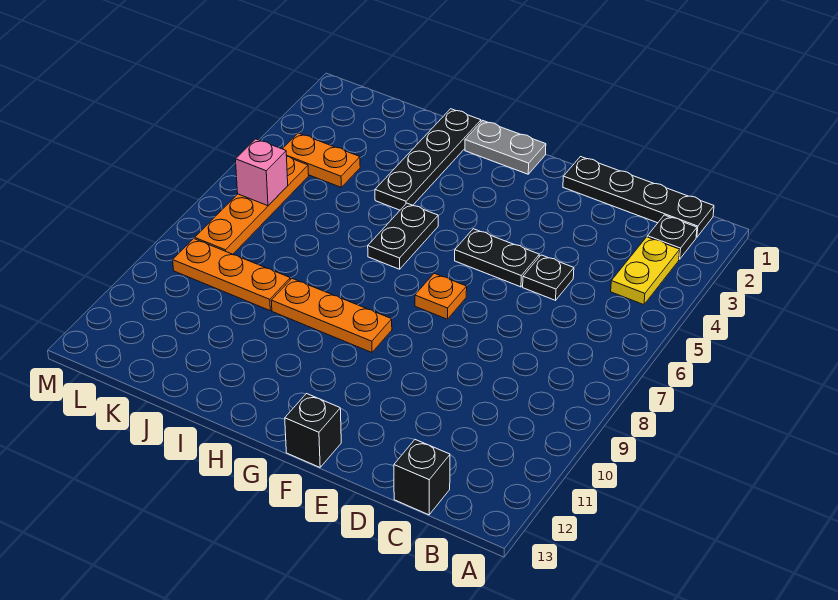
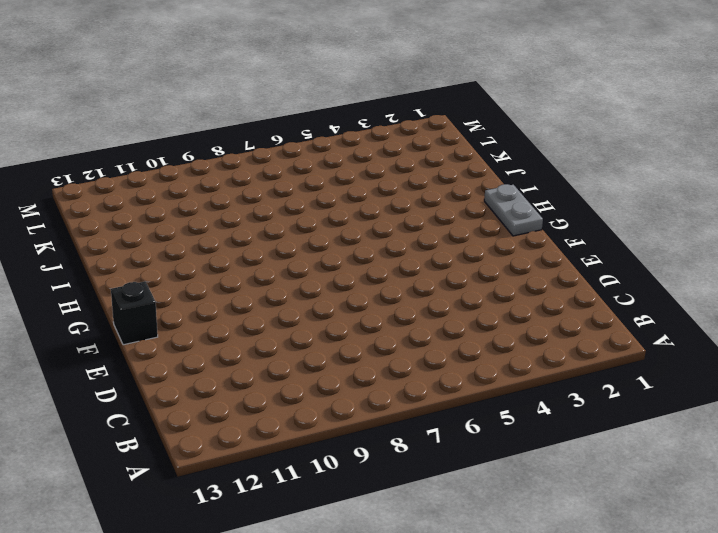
none -> black 1x4 plate [563,157,714,237]
none -> black 1x1 plate [647,215,697,259]
none -> yellow 1x2 plate [611,237,680,305]

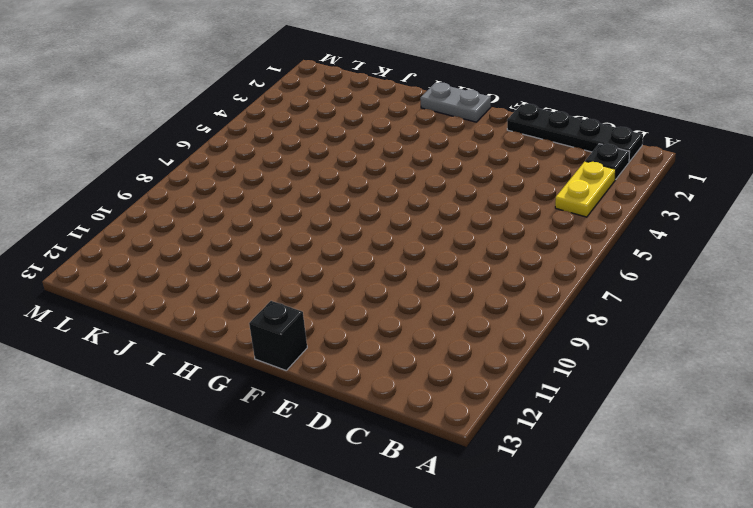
none -> black 1x1 brick [394,440,450,515]
none -> black 1x1 plate [523,255,574,300]
none -> black 1x2 plate [455,229,539,287]

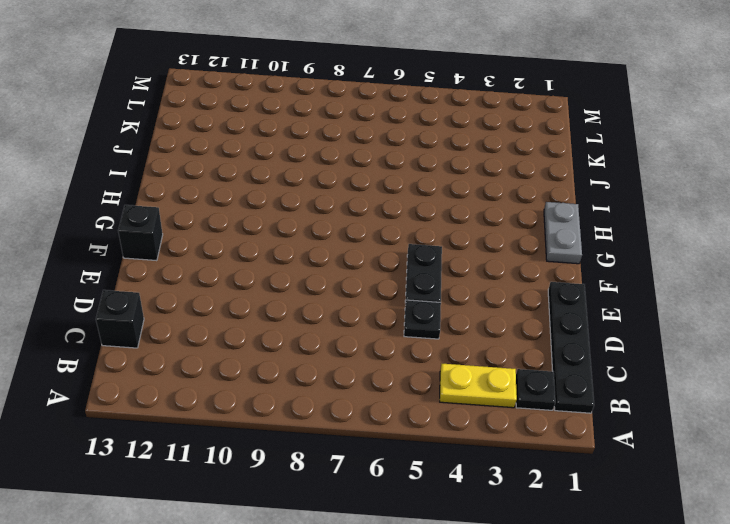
none -> orange 1x1 plate [415,273,467,319]
none -> orange 1x3 plate [271,279,392,353]
none -> black 1x2 plate [368,203,438,269]

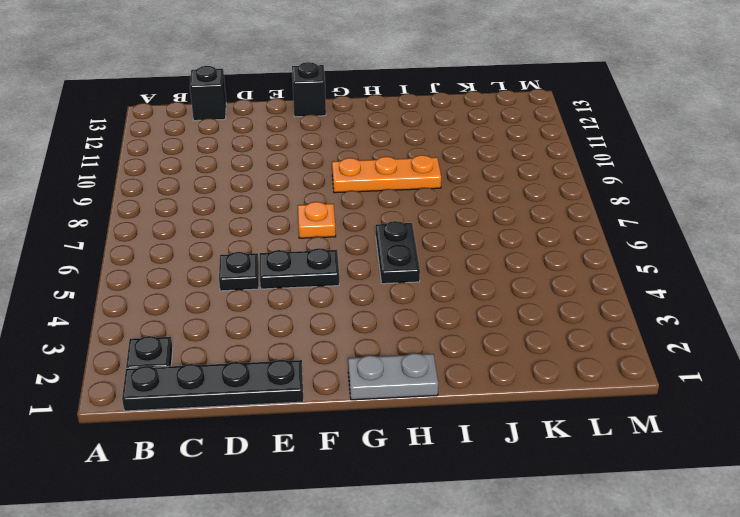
none -> yellow 1x2 plate [611,237,680,305]
none -> black 1x4 plate [375,109,481,210]
none -> orange 1x3 plate [173,239,290,310]

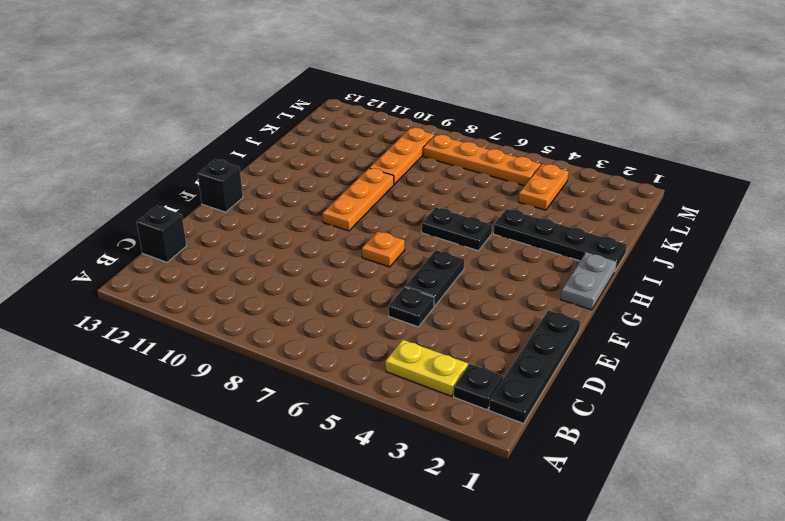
none -> pink 1x1 brick [236,139,288,206]

